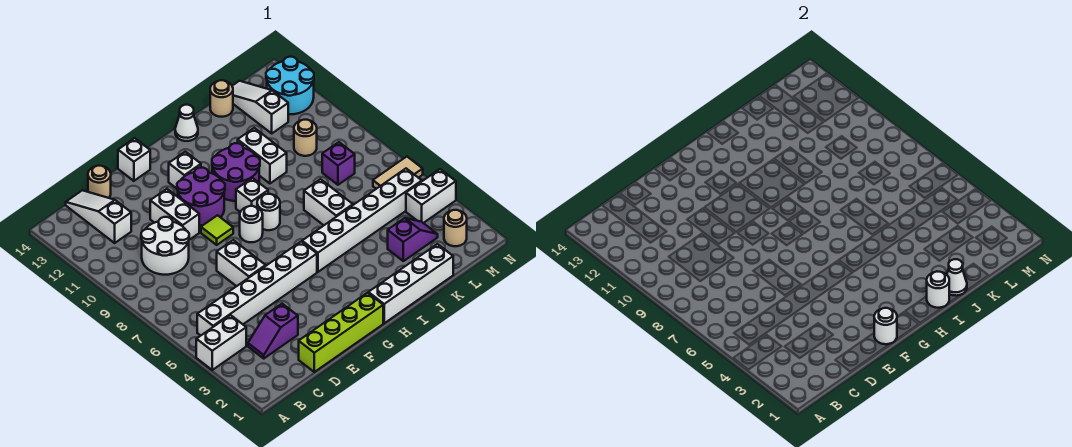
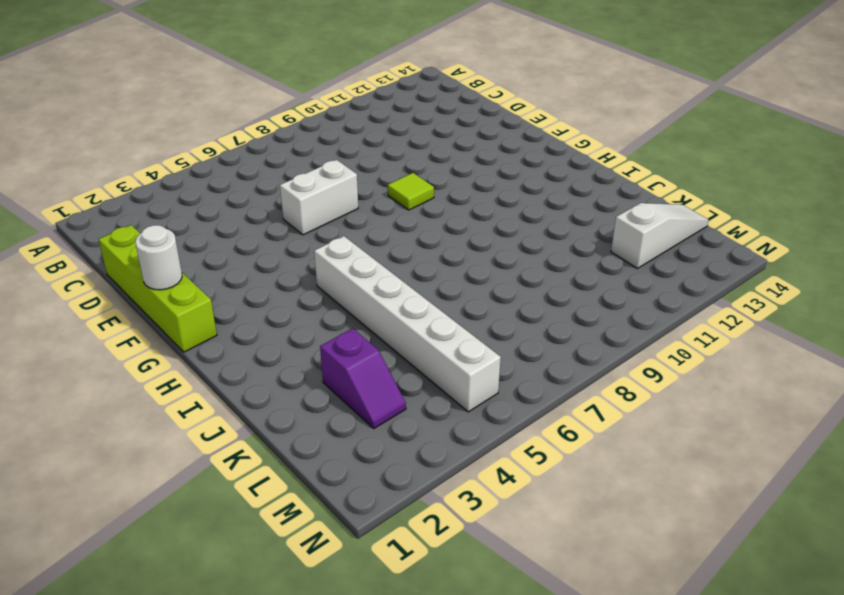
none -> white 1x2 brick [196,315,246,370]
none -> white 1x6 brick [197,241,317,336]
none -> purple 1x2 slope [248,304,298,358]
none -> white 2x2 round brick [141,217,189,275]

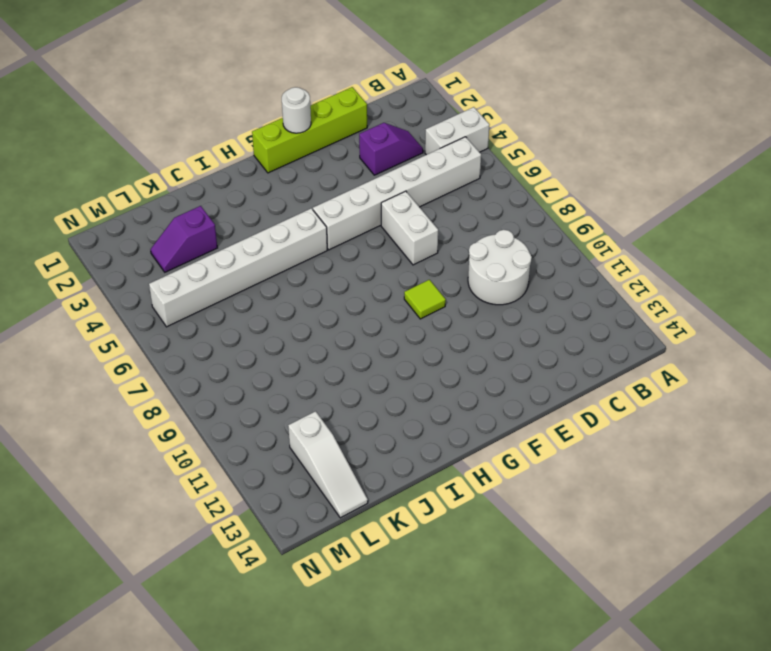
none -> white 1x3 slope [66,190,131,243]
none -> tan 1x1 round brick [88,166,111,198]
none -> white 1x2 brick [150,189,199,240]
none -> purple 2x2 round brick [177,168,225,225]

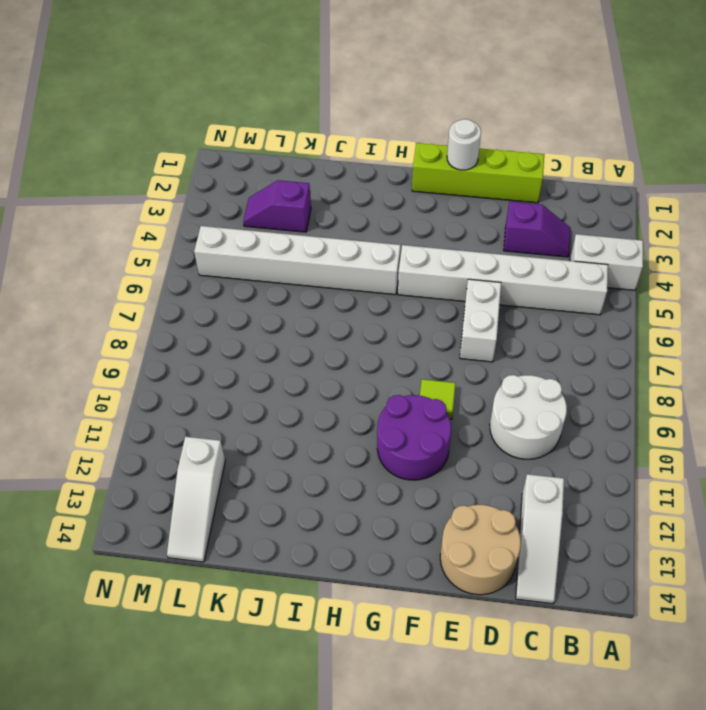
tan 2x2 round brick [440,505,521,595] -> tan 1x1 round brick [88,166,111,198]
none -> white 1x2 brick [150,189,199,240]
none -> white 1x1 brick [118,138,150,181]
none -> white 1x1 round brick [240,206,263,242]
none -> white 1x1 brick [169,152,201,189]

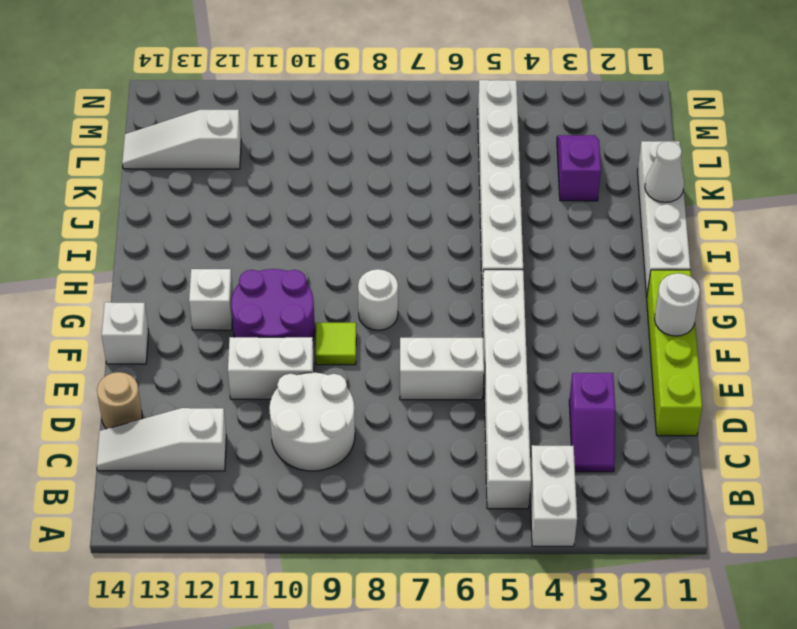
none -> white 1x1 round brick [257,194,280,230]
none -> white 1x1 brick [236,178,268,212]
none -> purple 2x2 round brick [212,143,260,201]
none -> white 1x1 cone [175,105,198,141]

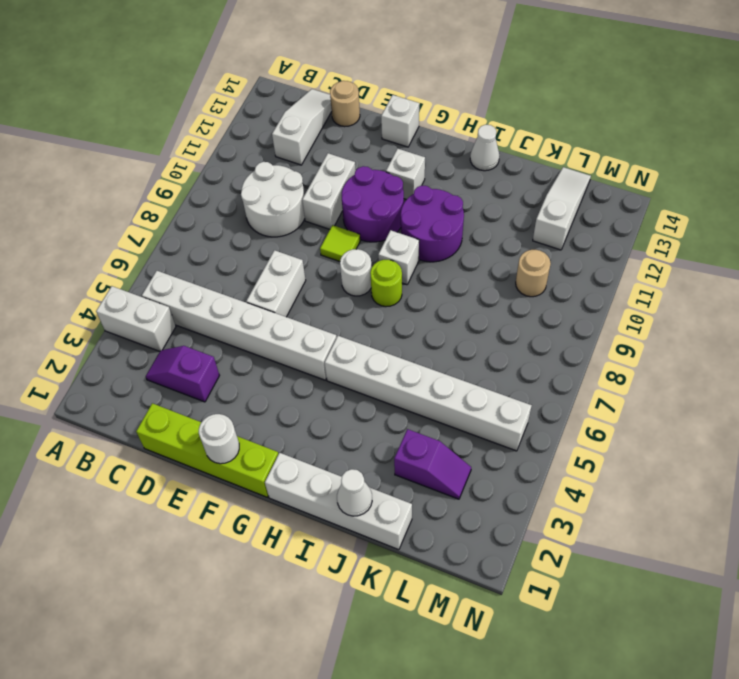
lime 1x1 round brick [370,260,402,307] -> white 1x1 round brick [257,194,280,230]
none -> white 1x2 brick [304,179,353,225]
none -> white 1x2 brick [238,128,287,183]
none -> tan 1x1 round brick [210,80,233,117]
none -> purple 1x1 brick [322,142,355,185]

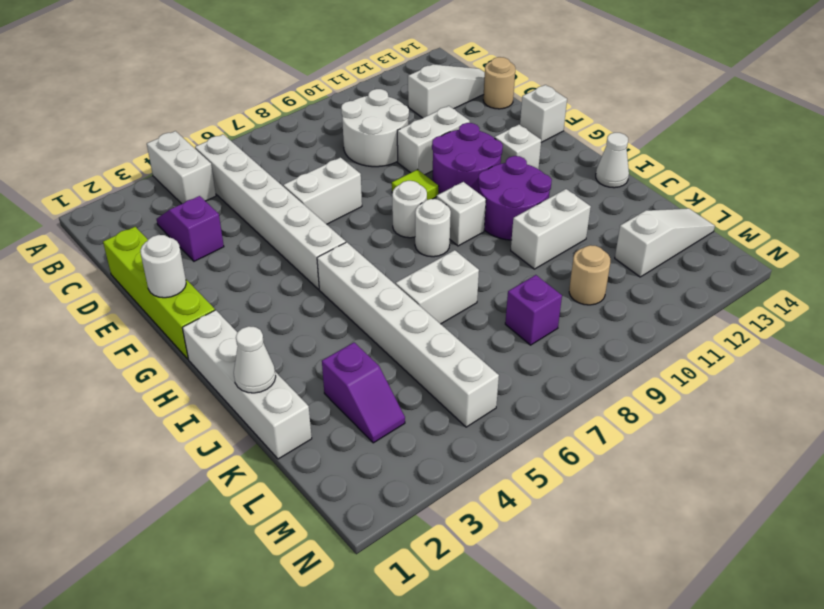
none -> tan 1x1 round brick [210,80,233,117]
none -> tan 1x1 round brick [444,210,467,246]
none -> white 1x2 brick [406,169,456,223]
none -> tan 1x2 tile [373,157,423,189]

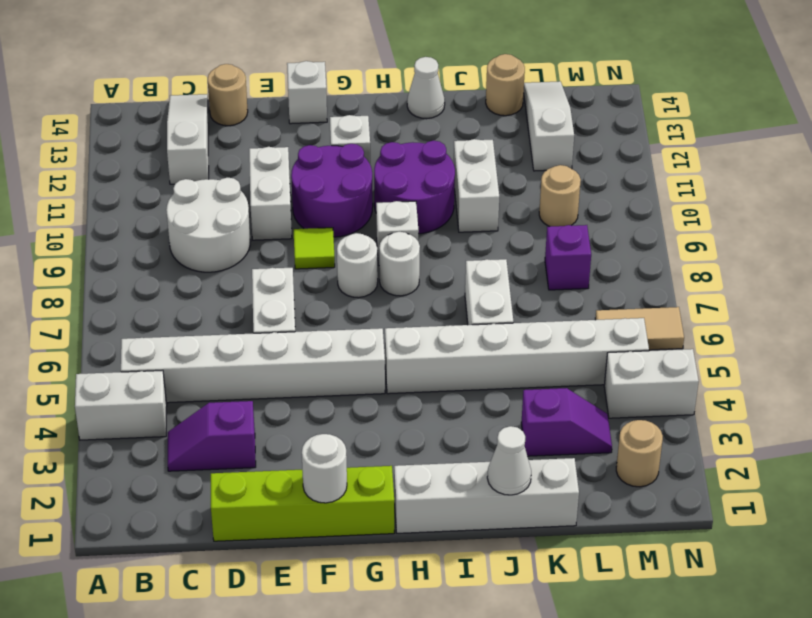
none -> cyan 2x2 round brick [266,57,314,114]
none -> white 1x1 round brick [927,271,949,308]

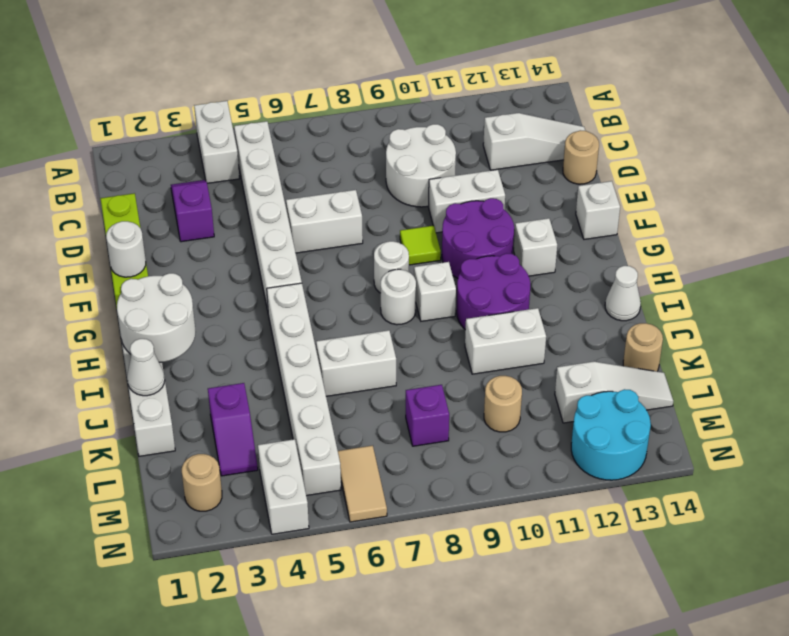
white 2x2 round brick [117,273,196,362] -> white 1x1 round brick [927,271,949,308]

